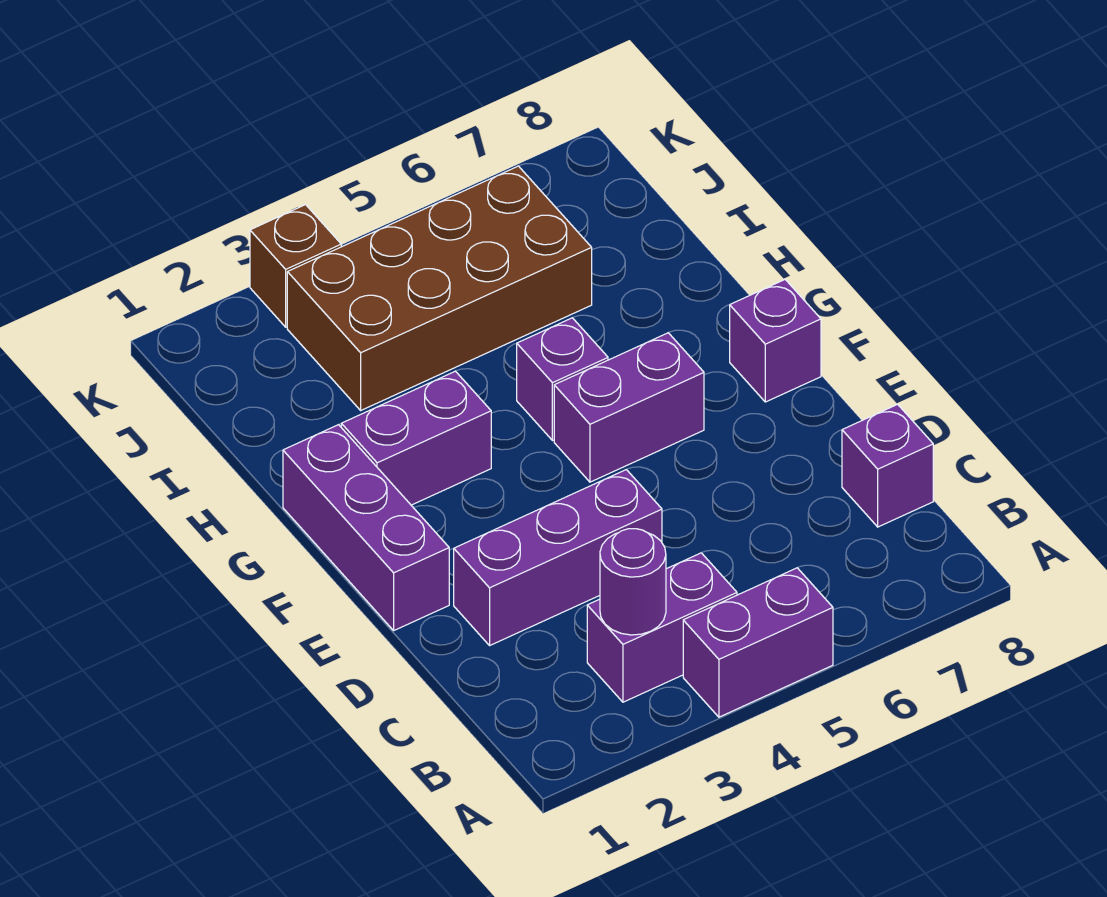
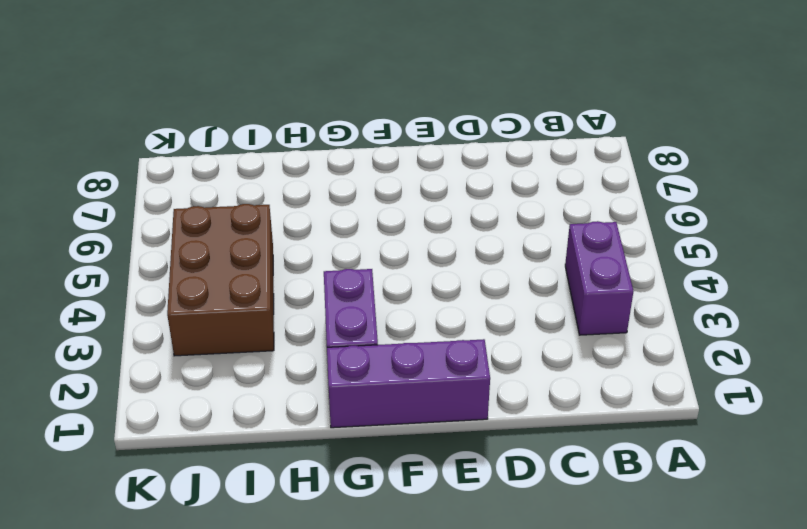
brown 2x3 brick [167,204,274,356] -> brown 2x4 brick [287,166,592,410]
none -> purple 1x2 brick [683,568,833,717]
none -> purple 1x1 brick [842,404,933,527]
none -> purple 1x3 brick [454,470,662,645]

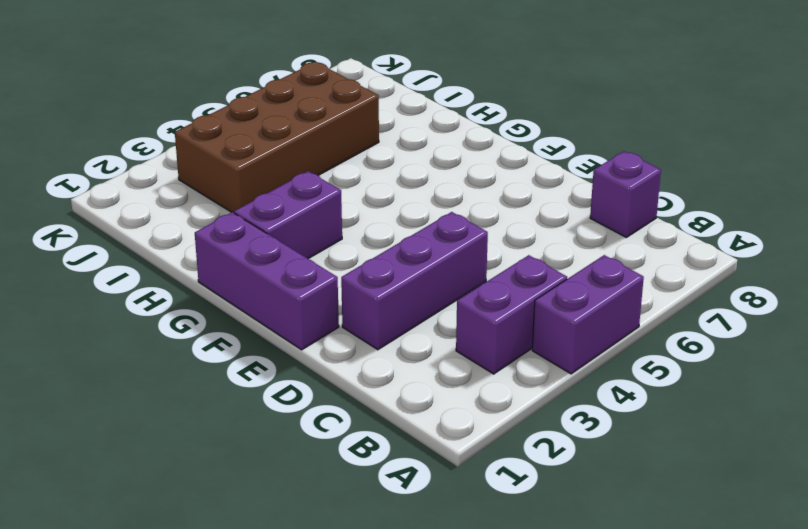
none -> purple 1x2 brick [554,333,704,482]
none -> purple 1x1 brick [730,280,821,402]
none -> purple 1x1 brick [517,318,608,441]

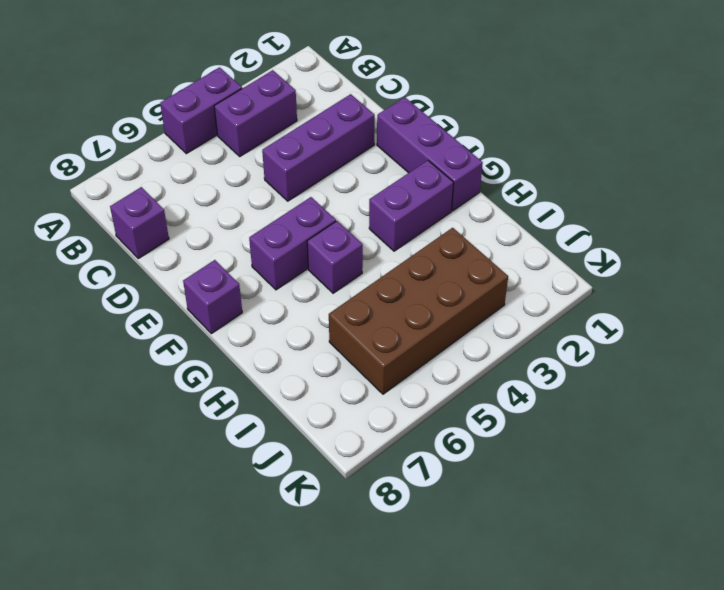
none -> brown 1x1 brick [250,205,341,327]
none -> purple 1x1 round brick [600,529,666,635]

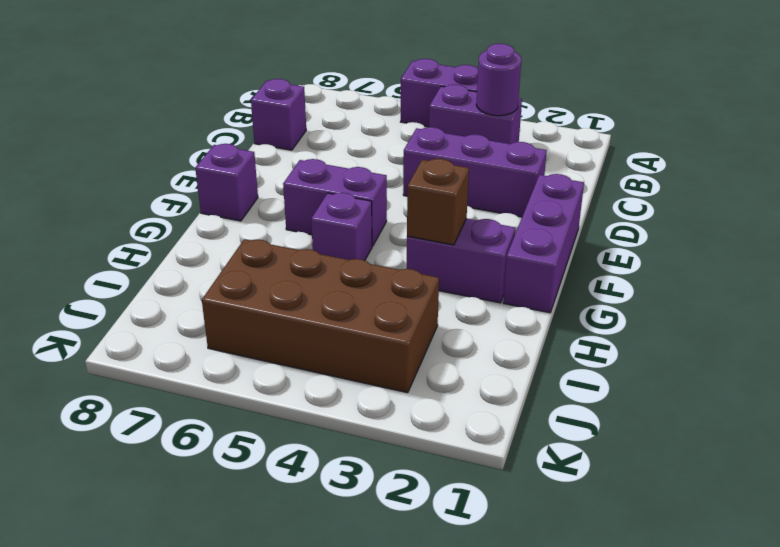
brown 1x1 brick [407,159,469,245] -> brown 1x1 brick moved to [250,205,341,327]

